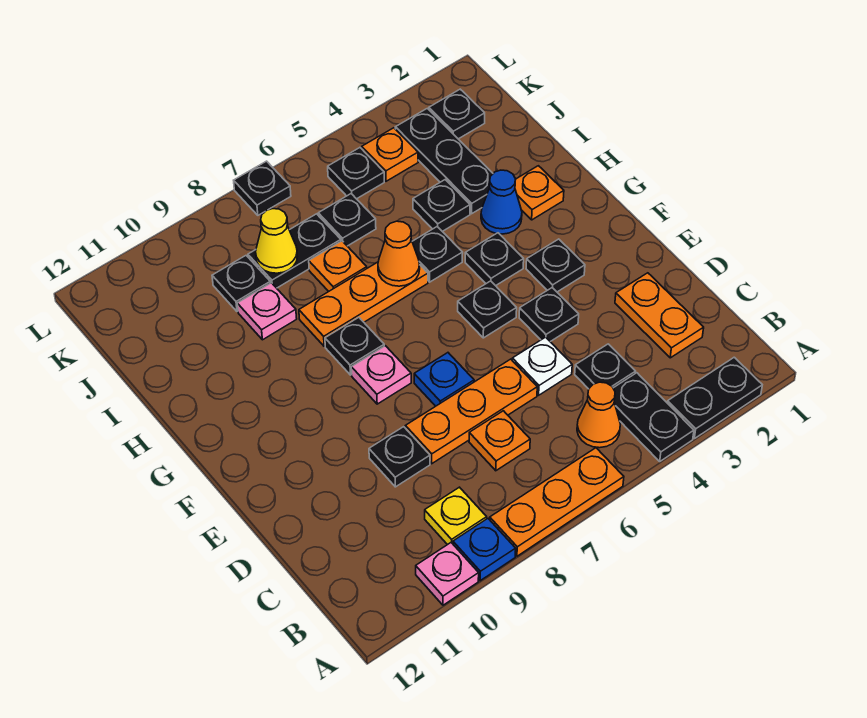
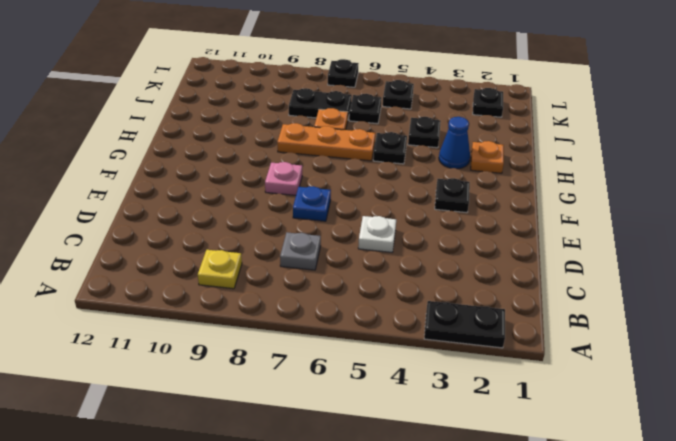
grey 1x1 plate [280,232,321,270] -> orange 1x1 plate [469,411,530,471]
none -> black 1x2 plate [613,373,694,461]
none -> orange 1x3 plate [490,448,624,556]
none -> blue 1x1 plate [453,519,516,581]
none -> pink 1x1 plate [416,543,479,605]

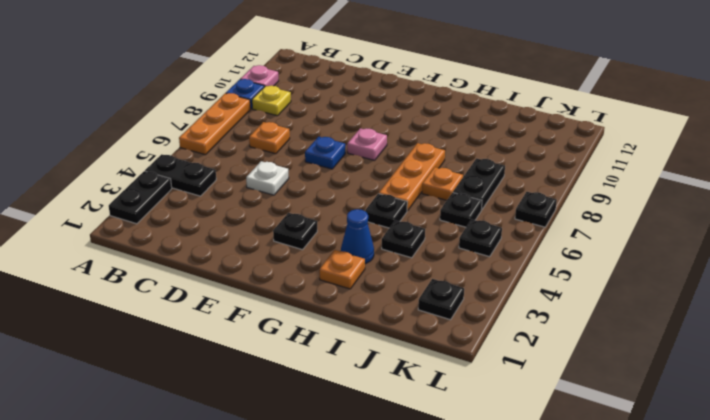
none -> orange 1x1 cone [577,382,620,448]
none -> orange 1x2 plate [615,273,704,358]
none -> black 1x1 plate [575,344,635,389]
none -> orange 1x3 plate [405,359,537,463]

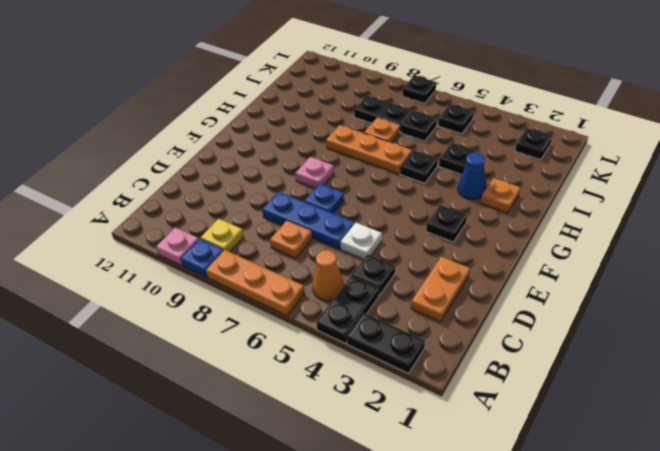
blue 1x3 plate [262,192,355,249] -> orange 1x3 plate [405,359,537,463]
none -> black 1x1 plate [369,427,430,487]
none -> black 1x1 plate [519,288,579,342]
none -> black 1x1 plate [458,281,517,338]
none -> black 1x1 plate [465,233,524,286]

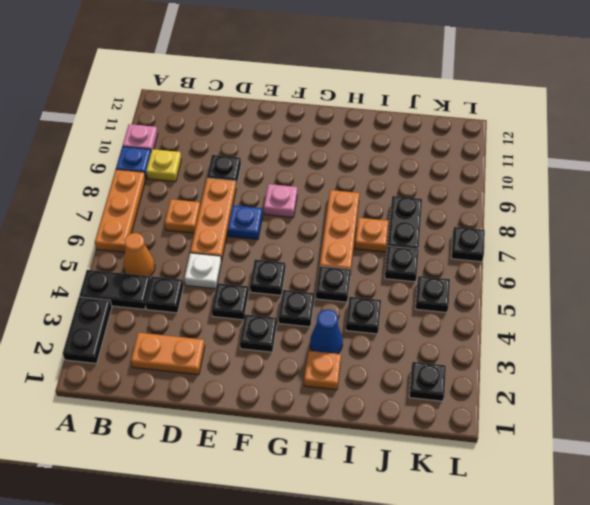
none -> black 1x1 plate [325,317,384,375]
none -> black 1x3 plate [395,108,493,214]
none -> pink 1x1 plate [237,283,297,340]
none -> black 1x1 plate [212,256,270,312]

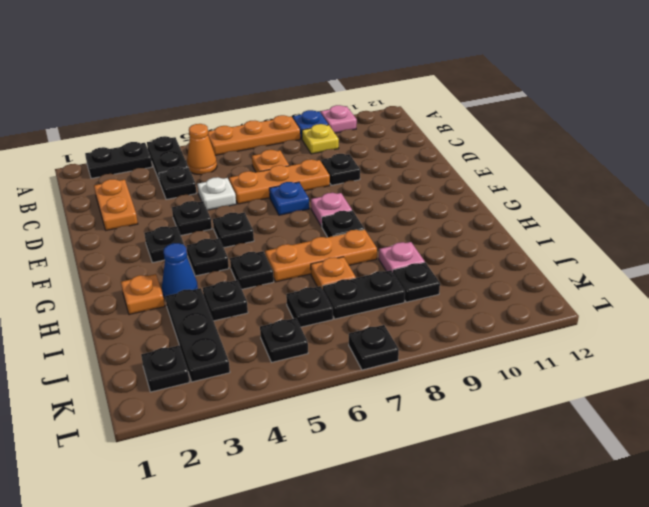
none -> orange 1x1 plate [362,128,418,181]
none -> orange 1x1 cone [378,221,420,286]
none -> yellow 1x1 cone [256,209,297,273]

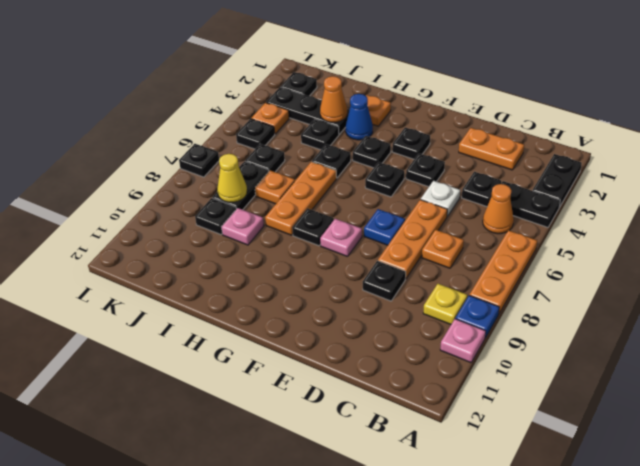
orange 1x1 cone [320,76,347,122] -> orange 1x1 cone moved to [378,221,420,286]

